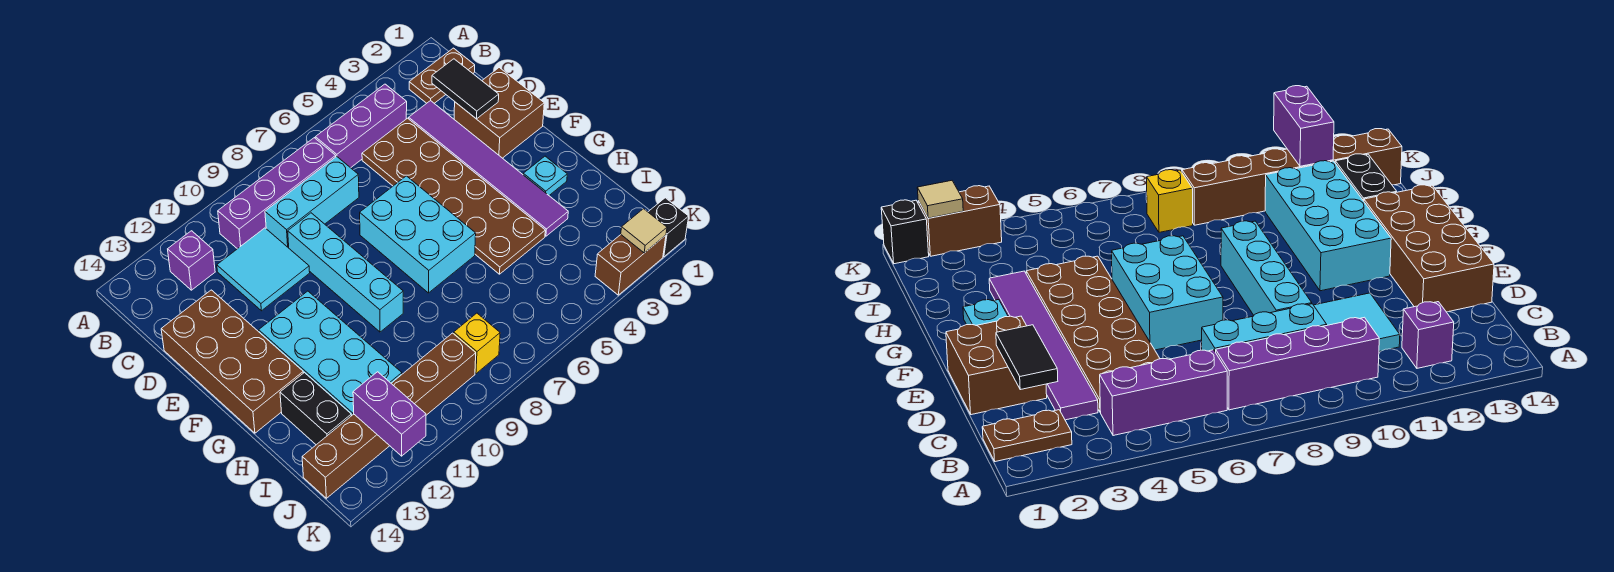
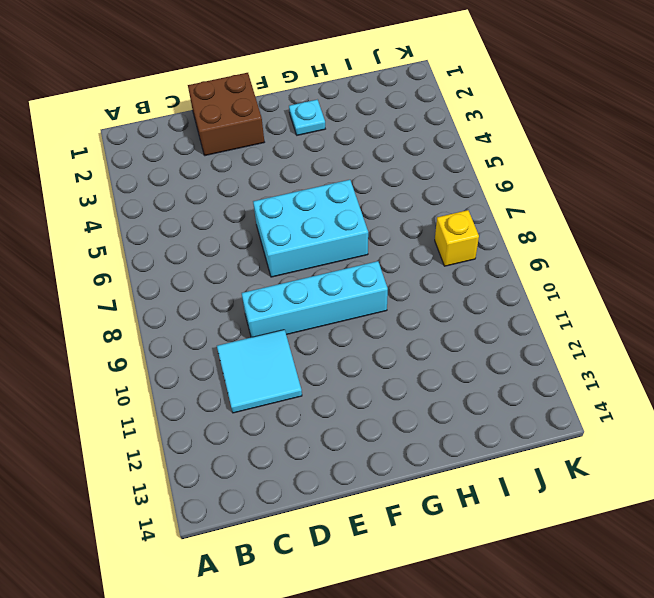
none -> brown 1x2 plate [409,48,475,103]
none -> purple 1x3 brick [315,84,407,168]
none -> purple 1x4 brick [218,138,336,249]

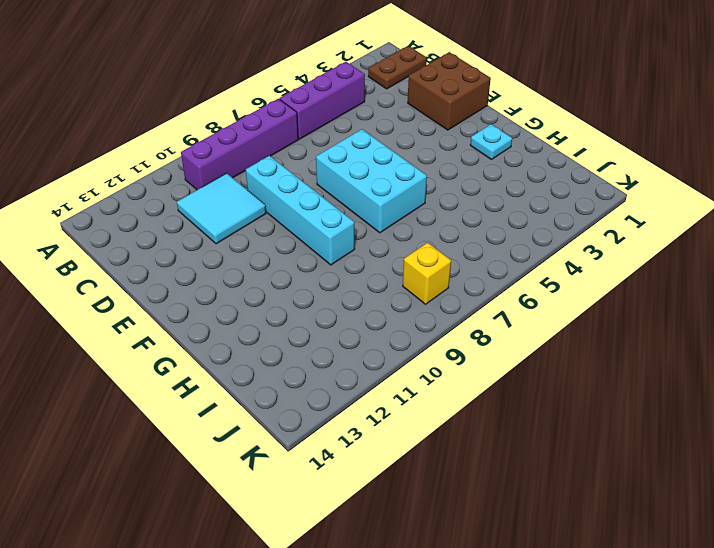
none -> purple 1x1 brick [168,231,215,290]
none -> purple 1x6 tile [409,100,568,236]
none -> brown 2x6 plate [362,118,545,274]

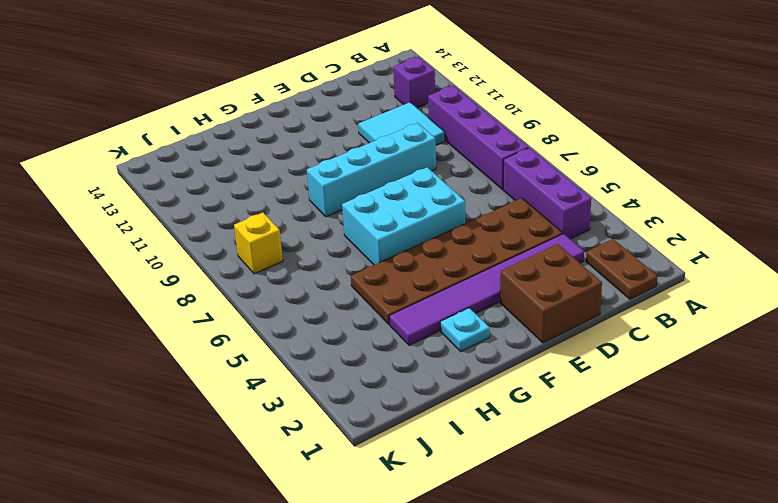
none -> cyan 1x3 brick [265,157,359,248]
none -> brown 2x4 brick [161,290,303,433]
none -> cyan 2x4 brick [259,291,402,416]

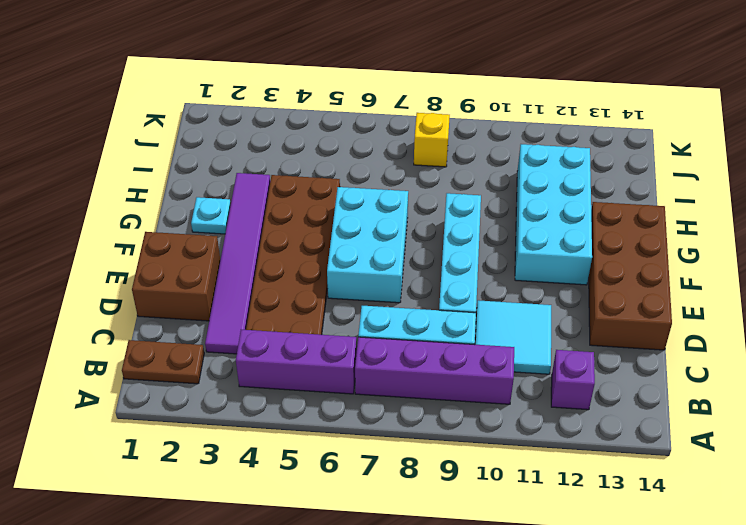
none -> black 1x2 brick [280,373,351,445]
none -> brown 1x6 brick [302,333,476,498]
none -> black 1x1 brick [648,198,689,257]

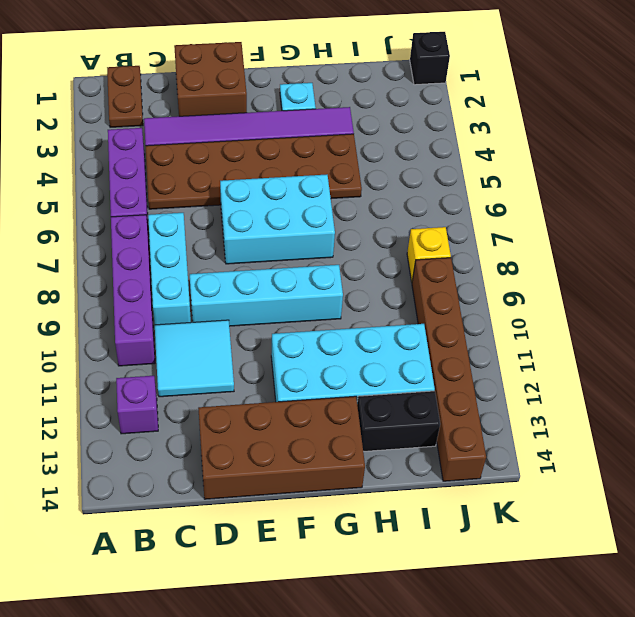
none -> brown 1x2 brick [595,235,666,295]
none -> black 1x2 tile [432,59,499,119]
none -> purple 1x2 brick [353,372,426,456]

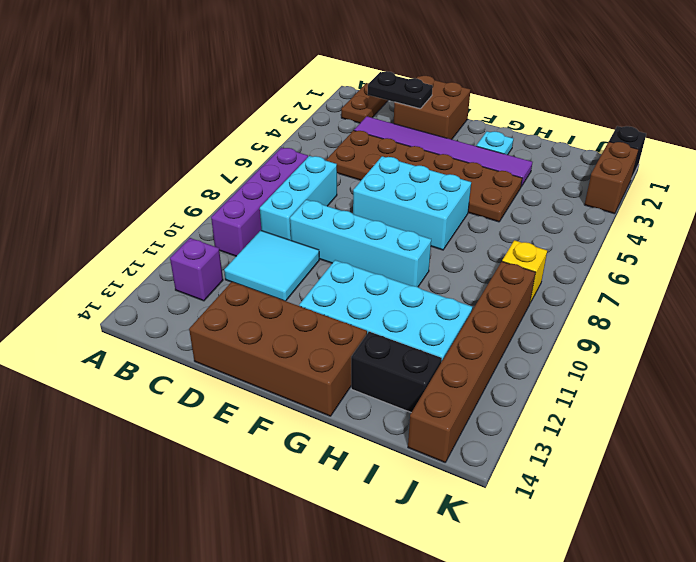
black 1x2 plate [368,71,433,109] -> black 1x2 tile [432,59,499,119]
none -> purple 1x3 brick [315,84,407,168]
none -> purple 1x2 brick [353,372,426,456]
none -> tan 1x1 tile [621,209,667,253]

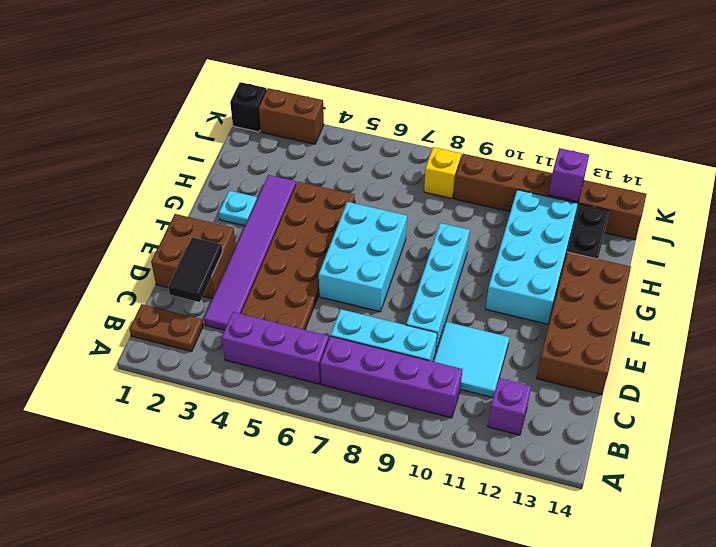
purple 1x1 brick [549,148,589,202] -> purple 1x2 brick [353,372,426,456]
none -> tan 1x1 tile [621,209,667,253]

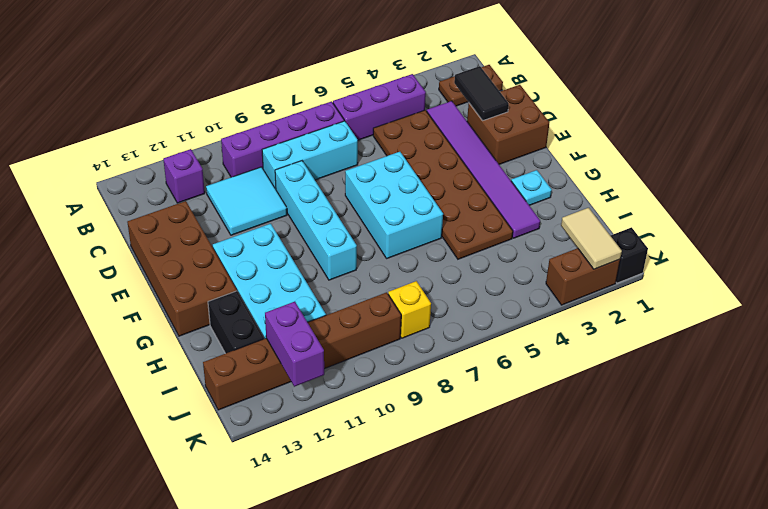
tan 1x2 tile [561,208,622,269] -> tan 1x1 tile [621,209,667,253]

